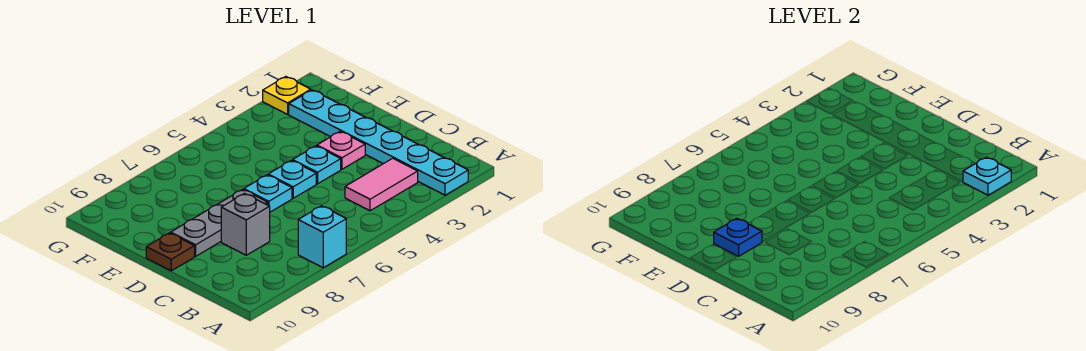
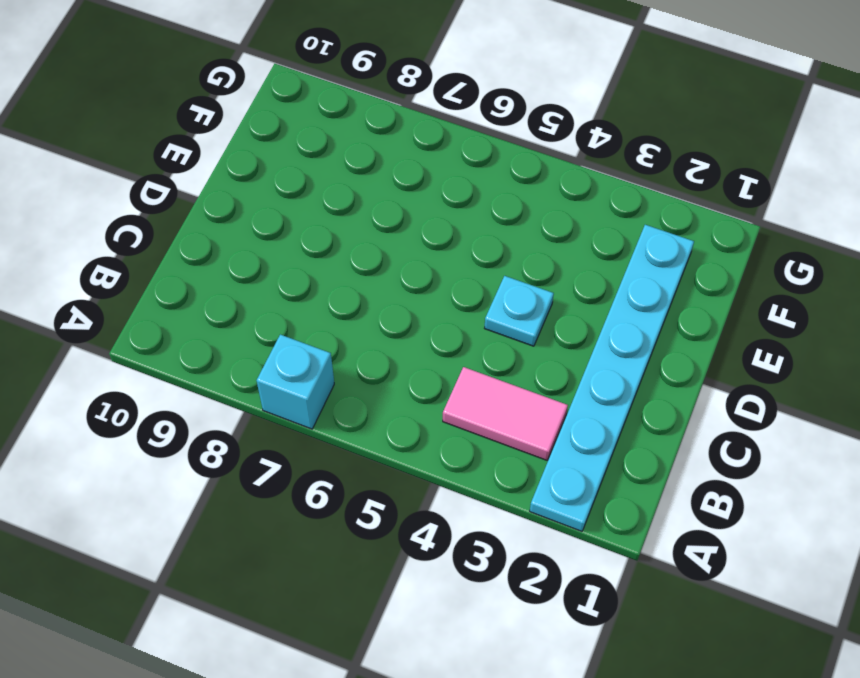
none -> grey 1x1 brick [221,194,270,255]
none -> pink 1x1 plate [317,131,365,169]
none -> cyan 1x1 plate [268,160,316,198]

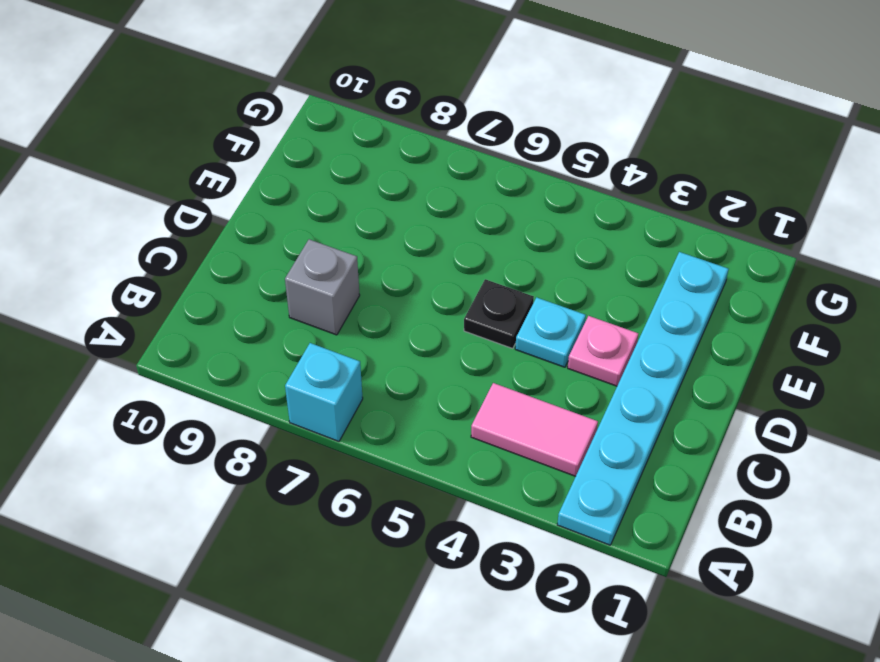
black 1x1 plate [464,279,534,349] -> cyan 1x1 plate [268,160,316,198]
none -> cyan 1x1 plate [244,175,292,212]
none -> grey 1x3 plate [171,189,268,256]
none -> brown 1x1 plate [146,233,195,271]

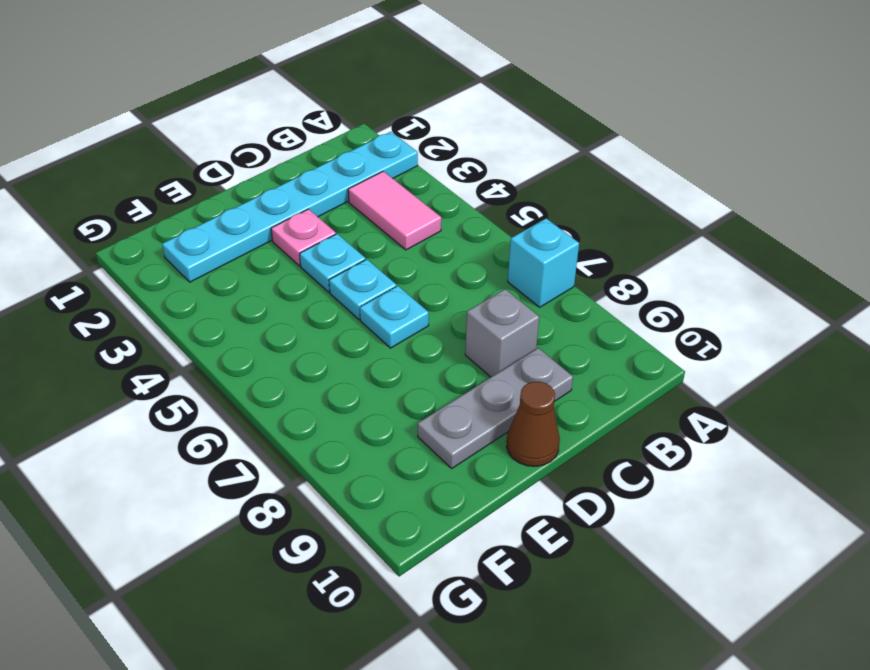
grey 1x3 plate [418,348,573,468] -> grey 1x3 plate turned to [171,189,268,256]
brown 1x1 cone [506,382,560,466] -> brown 1x1 plate [146,233,195,271]
none -> yellow 1x1 plate [263,77,311,114]
none -> cyan 1x1 plate [963,157,1011,195]
none -> blue 1x1 plate [714,219,762,256]

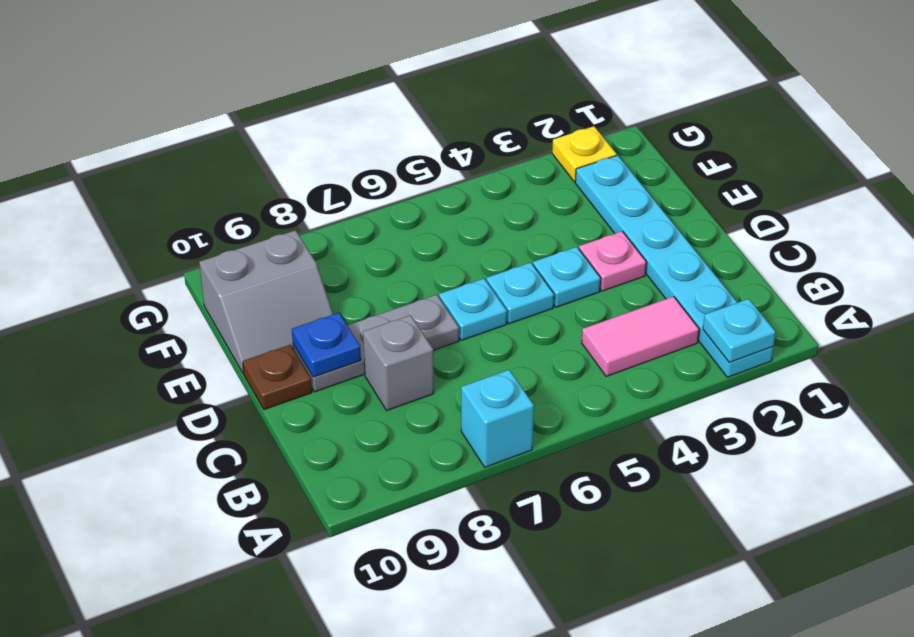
grey 2x2 slope [199,230,333,374] -> none

